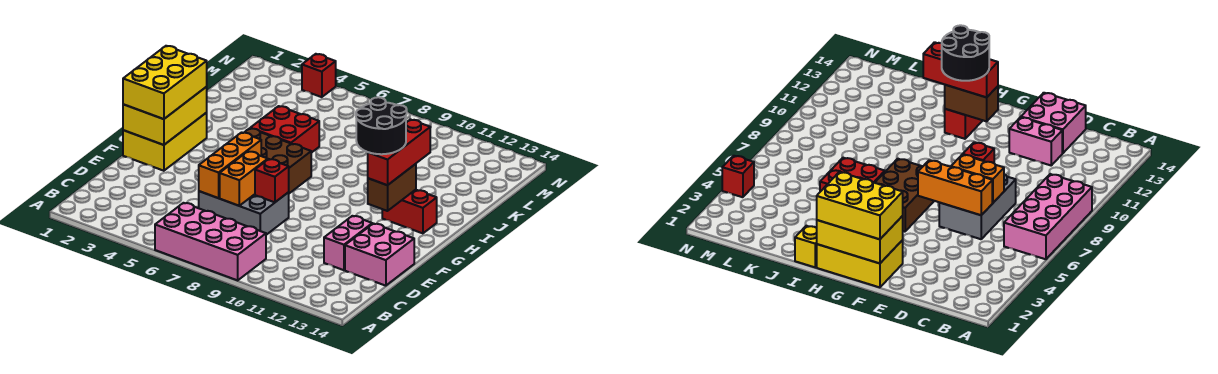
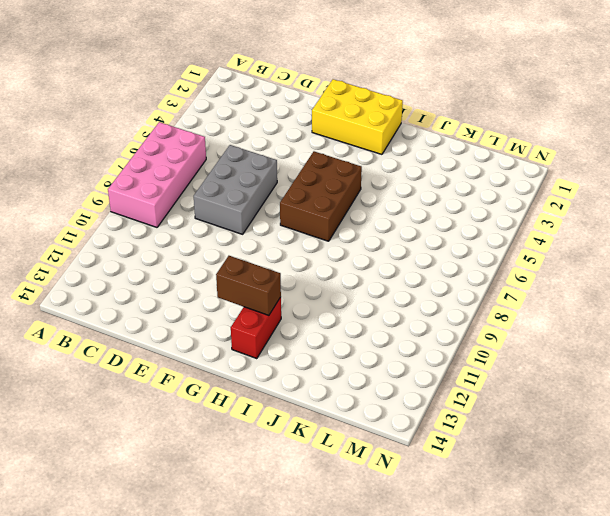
none -> pink 1x2 brick [324,216,372,270]
none -> pink 2x2 brick [345,224,414,286]
none -> yellow 1x1 brick [795,226,817,267]

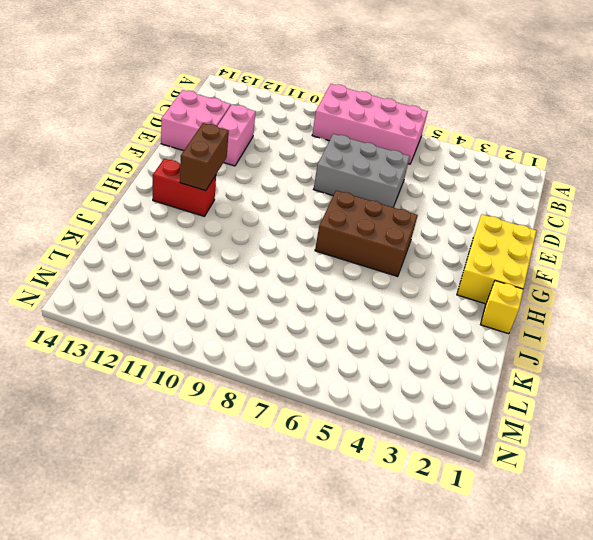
none -> red 2x2 brick [250,106,319,153]
none -> red 1x1 brick [302,54,336,97]
none -> orange 1x3 brick [199,132,261,198]

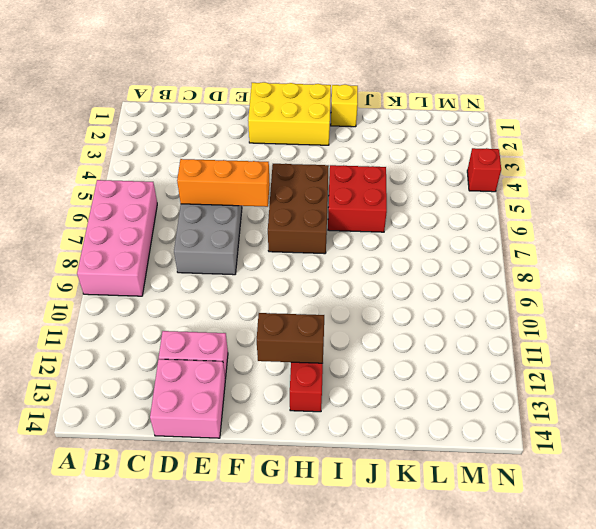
none -> orange 1x2 brick [220,151,268,206]
none -> red 1x1 brick [255,159,289,202]
none -> yellow 2x3 brick [123,87,207,145]

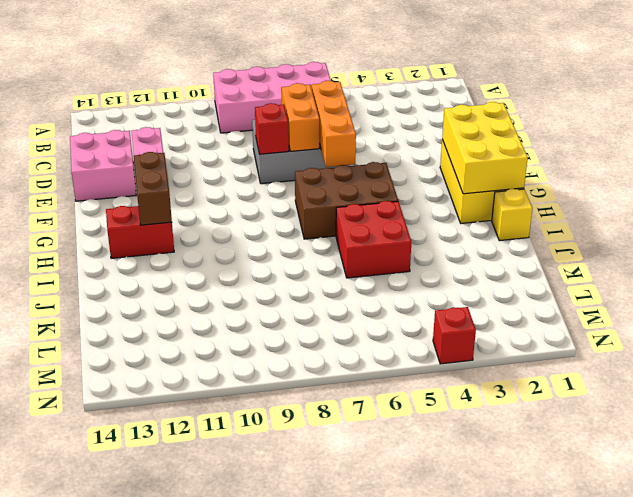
none -> yellow 2x3 brick [123,46,207,119]
none -> red 1x3 brick [368,120,430,185]
none -> black 2x2 round brick [356,97,407,154]

